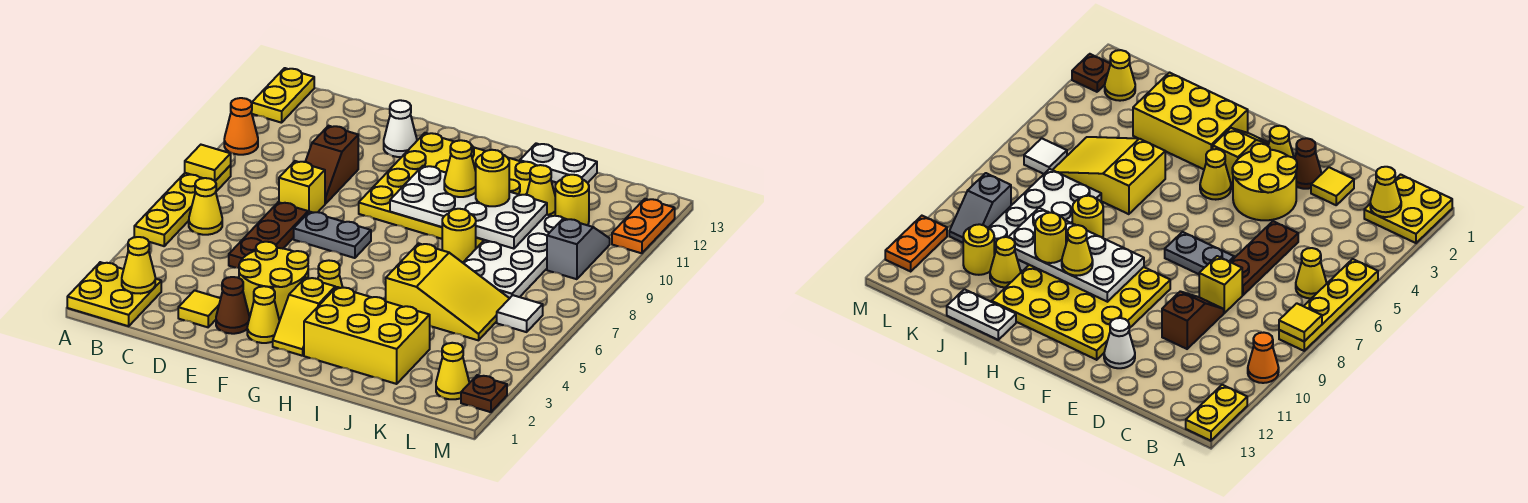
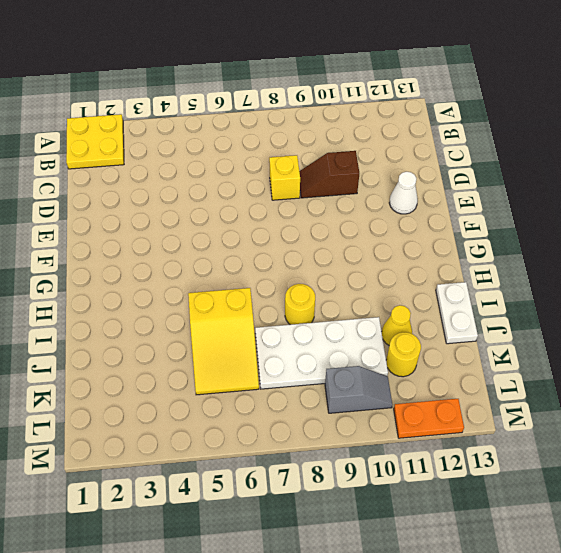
none -> yellow 1x4 plate [134,165,231,246]
none -> orange 1x1 cone [224,98,258,155]
none -> yellow 1x2 plate [252,68,314,123]
none -> yellow 1x1 cone [189,178,222,235]

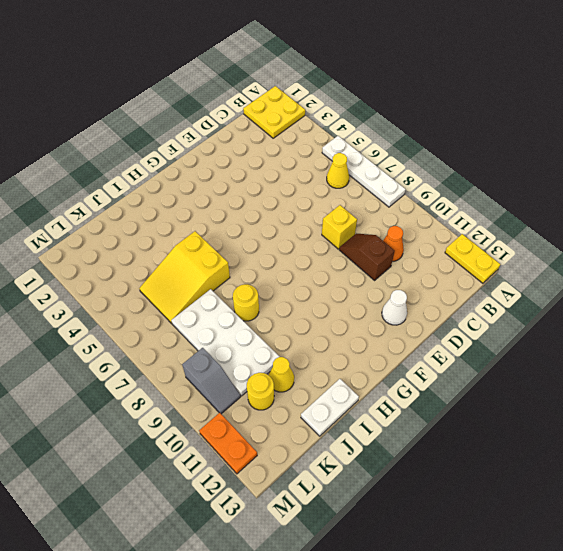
white 1x4 plate [322,136,406,207] -> yellow 1x4 plate [134,165,231,246]
orange 1x1 cone [383,226,404,261] -> orange 1x1 cone moved to [224,98,258,155]
none -> yellow 1x1 tile [178,291,221,327]
none -> brown 1x3 plate [229,202,308,268]
none -> brown 1x1 cone [216,277,250,334]
none -> yellow 2x2 round brick [239,242,308,320]

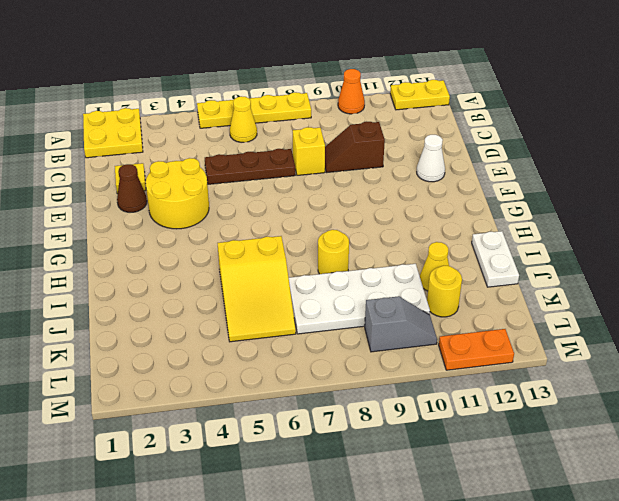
none -> grey 1x2 plate [294,212,371,258]
none -> yellow 1x1 cone [247,286,280,343]
none -> yellow 4x4 plate [359,133,536,248]
none -> yellow 1x2 slope [273,278,335,356]

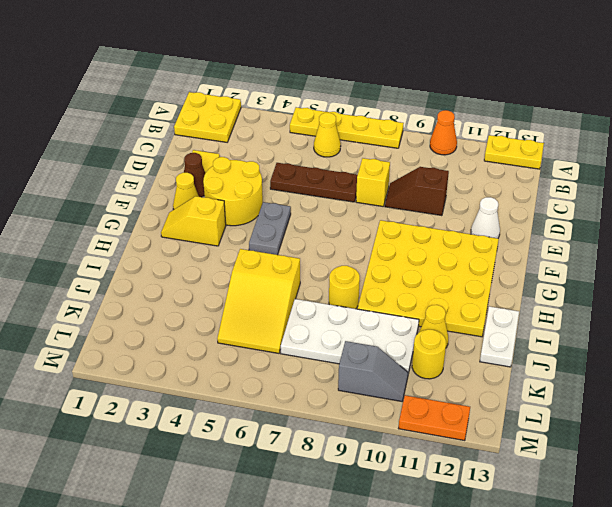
grey 1x2 plate [249,202,291,255] -> grey 1x2 plate moved to [294,212,371,258]
none -> yellow 1x1 cone [318,260,343,288]
none -> yellow 2x3 brick [304,287,430,384]
none -> yellow 1x1 cone [436,343,469,399]
none -> white 1x1 tile [497,295,543,332]

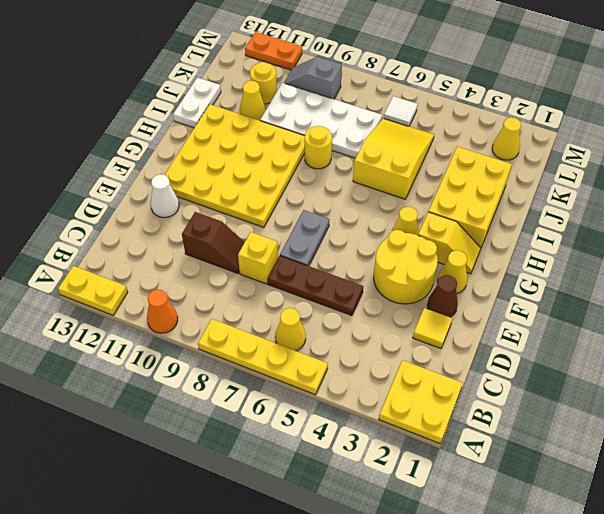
none -> brown 1x1 plate [461,375,507,412]
none -> yellow 1x1 tile [185,145,231,181]
none -> yellow 1x1 cone [122,237,156,294]
none -> white 2x4 plate [390,166,547,249]

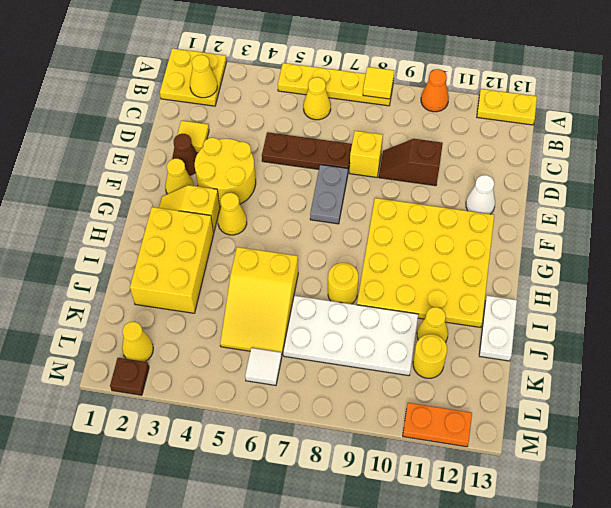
none -> grey 1x2 slope [547,218,610,279]
none -> white 2x4 plate [390,166,547,249]
none -> yellow 1x1 cone [444,140,476,197]
none -> yellow 1x1 round brick [476,150,510,206]

